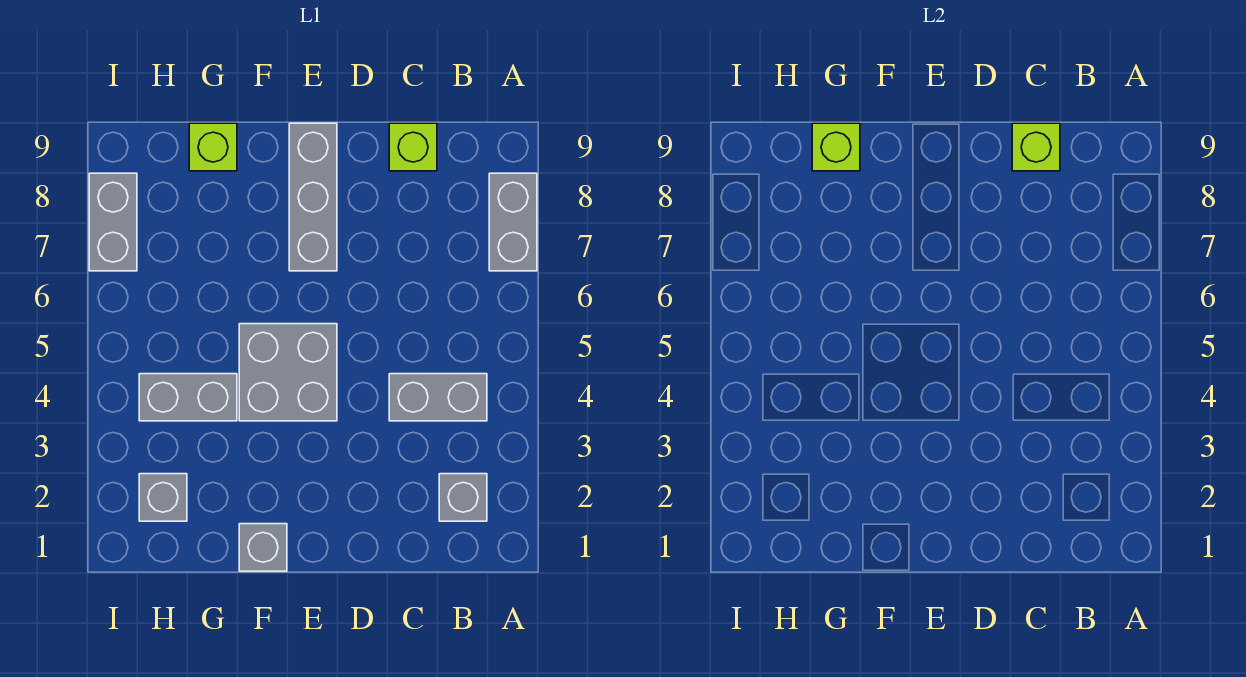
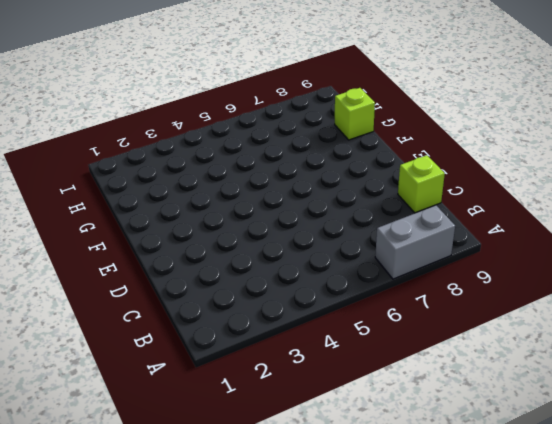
none -> grey 1x1 brick [439,474,487,521]
none -> grey 1x2 brick [389,374,487,421]
none -> grey 2x2 brick [239,324,337,421]

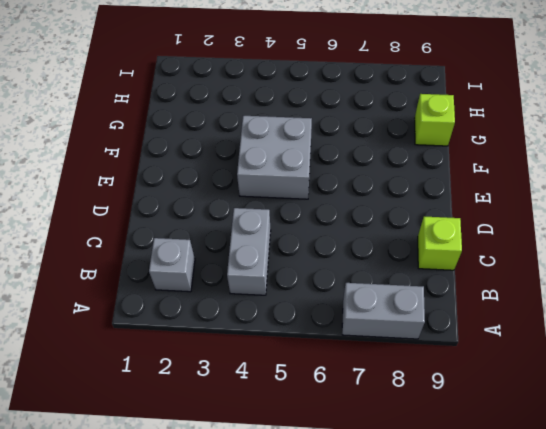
none -> grey 1x3 brick [289,123,337,271]
none -> grey 1x1 brick [239,524,287,571]
none -> grey 1x2 brick [139,374,237,421]

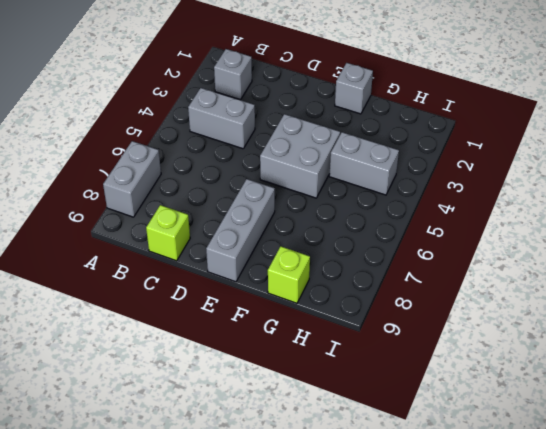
none -> grey 1x1 brick [139,474,187,521]
none -> grey 1x2 brick [89,173,137,271]
none -> lime 1x1 brick [1012,123,1060,171]

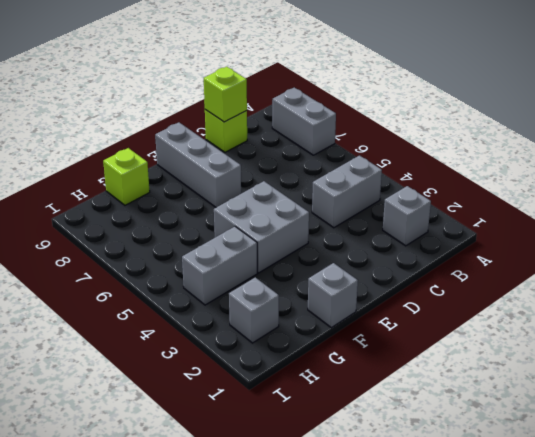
none -> grey 1x2 brick [89,173,137,271]
none -> lime 1x1 brick [812,123,860,171]

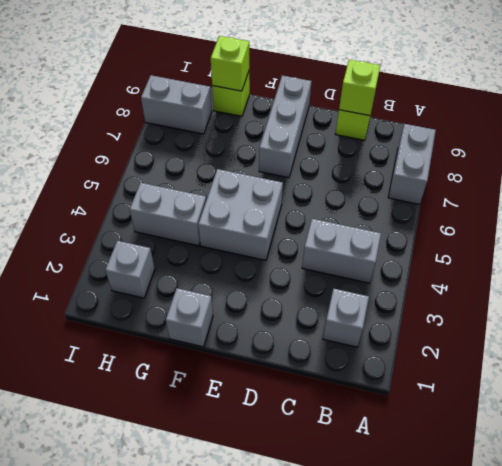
grey 1x2 brick [141,75,212,134] -> grey 1x2 brick turned to [89,173,137,271]

